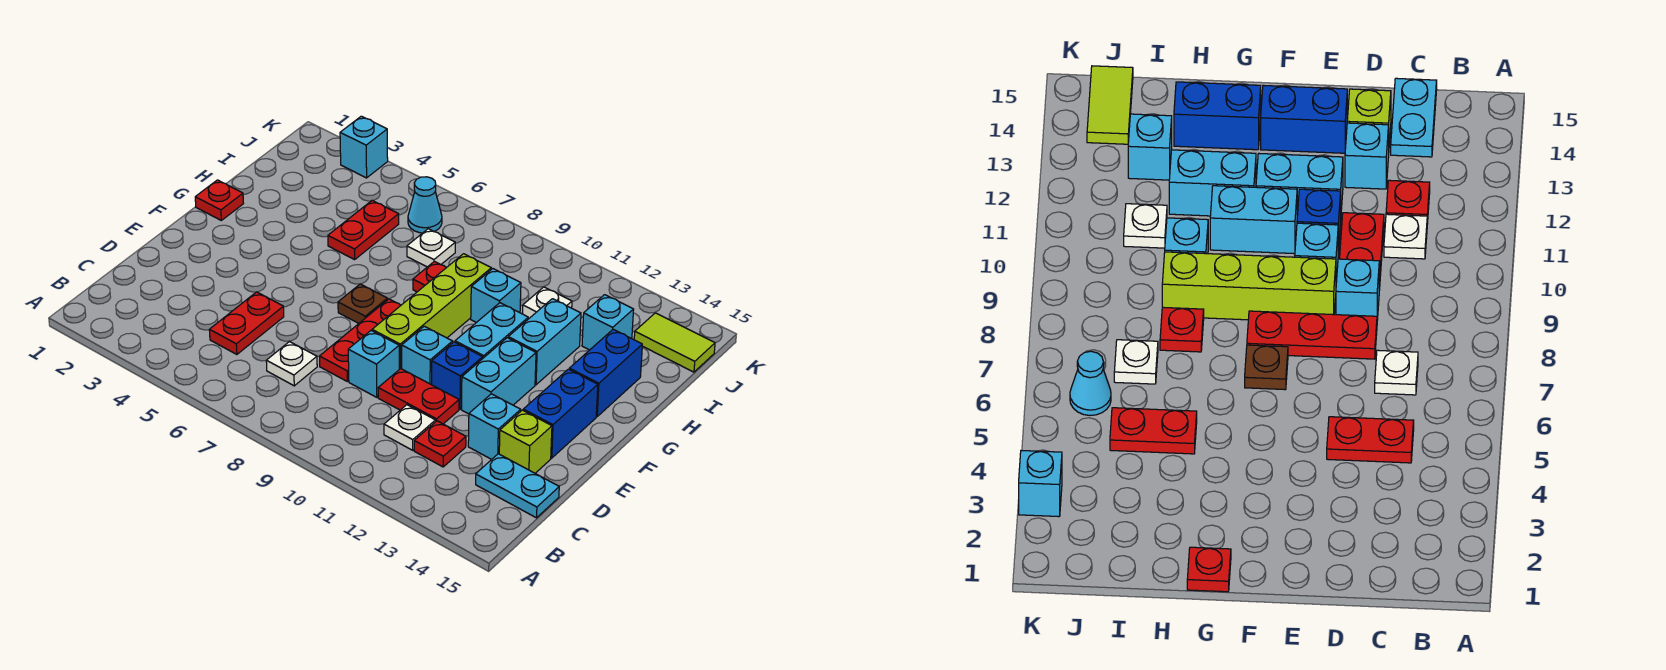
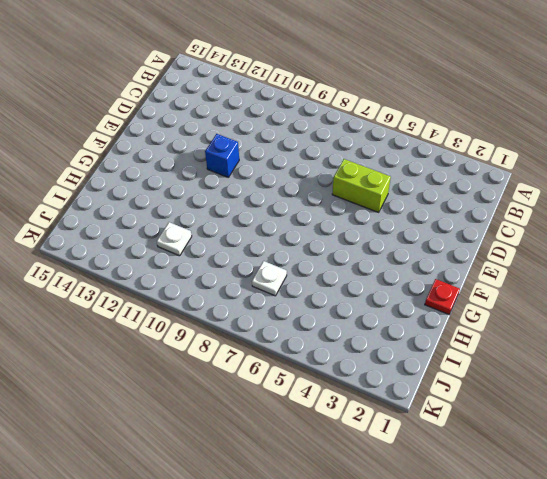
lime 1x2 brick [332,159,391,212] -> red 1x2 plate [209,292,284,354]
none -> white 1x1 plate [266,342,317,386]
none -> white 1x1 plate [384,405,436,450]
none -> red 1x1 plate [414,421,466,467]

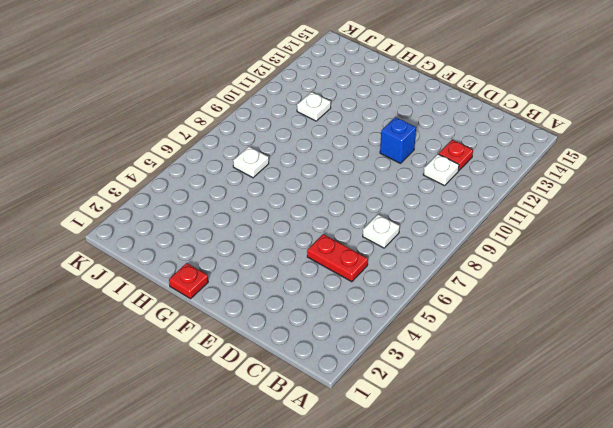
none -> cyan 1x2 plate [476,454,559,518]
none -> red 1x3 plate [319,299,401,381]
none -> cyan 1x1 brick [348,331,399,397]

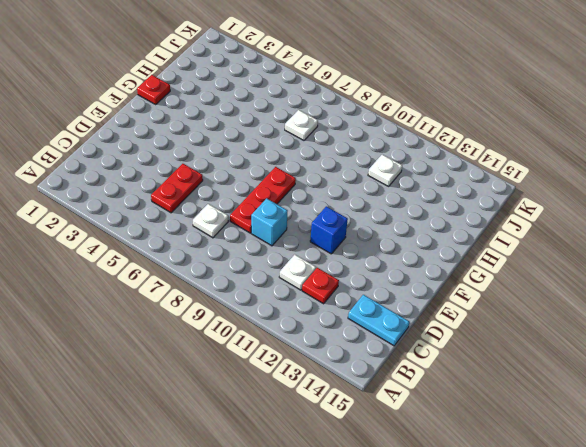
none -> red 1x2 plate [378,369,459,424]
none -> cyan 1x1 brick [468,394,521,459]
none -> lime 1x1 brick [499,410,552,473]

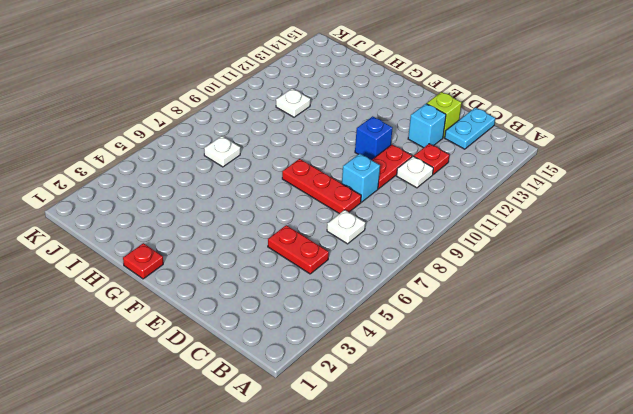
none -> lime 1x4 brick [372,254,491,369]
none -> cyan 1x1 brick [402,326,453,385]
none -> cyan 1x2 brick [461,338,536,414]

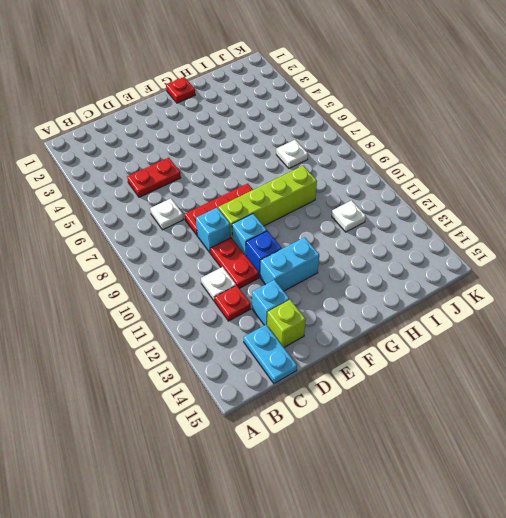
none -> blue 1x2 brick [523,369,598,458]
none -> brown 1x1 plate [338,284,387,323]
none -> cyan 1x2 brick [455,303,528,358]

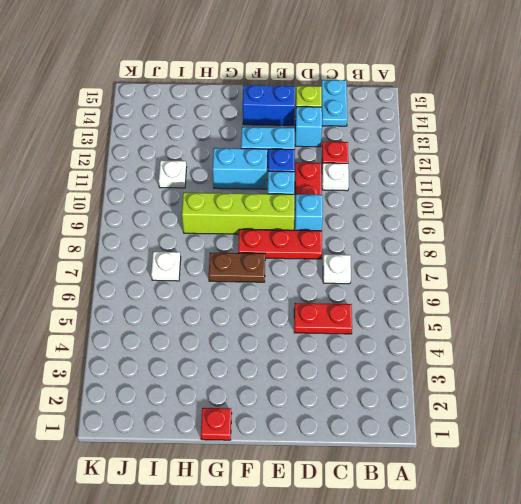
brown 1x2 plate [209,253,265,282] -> brown 1x1 plate [338,284,387,323]
none -> cyan 1x2 brick [508,299,581,385]
none -> blue 1x2 brick [569,329,642,416]
none -> red 1x2 plate [328,200,399,260]

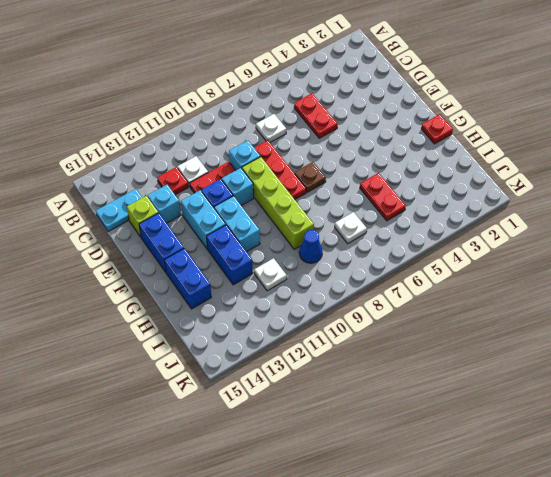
blue 1x2 brick [207,225,253,285] -> cyan 1x2 brick [508,299,581,385]
blue 1x1 cone [299,230,322,263] -> none
none -> red 1x1 plate [413,261,446,292]
none -> cyan 1x1 brick [471,269,521,323]
none -> cyan 1x1 brick [582,295,634,350]

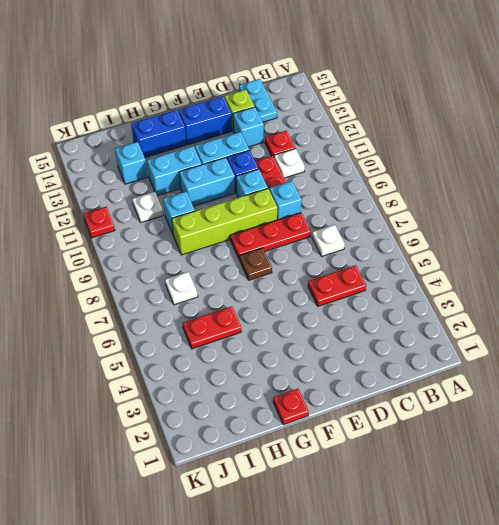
red 1x1 plate [83,207,115,238] -> red 1x1 plate moved to [413,261,446,292]
none -> cyan 1x1 cone [408,177,442,233]
none -> lime 1x2 tile [634,313,715,372]
none -> cyan 1x1 brick [340,116,388,178]

